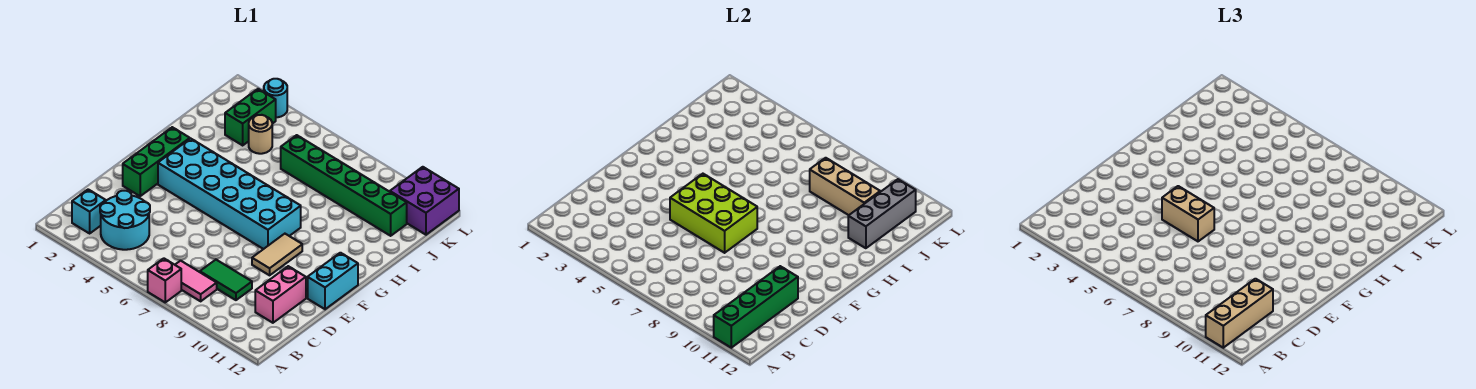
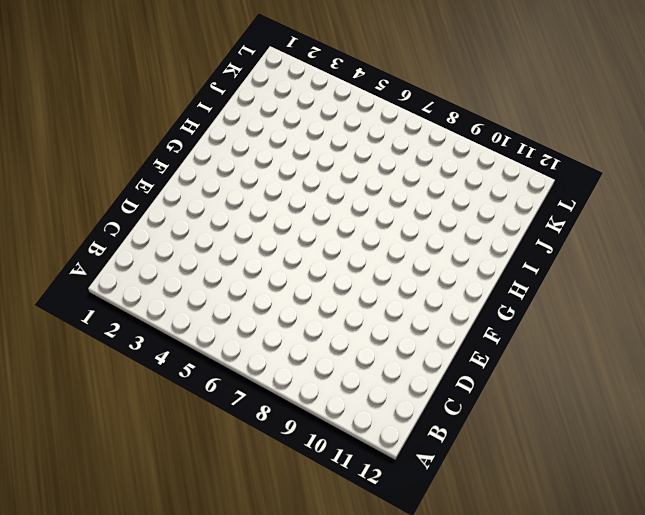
none -> pink 1x1 brick [148,258,181,302]
none -> cyan 1x1 brick [72,189,106,233]
none -> cyan 2x2 round brick [100,191,150,250]

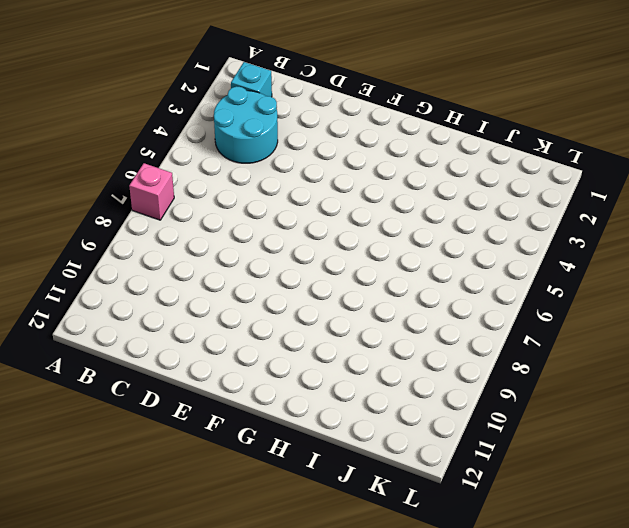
none -> pink 1x2 tile [175,261,217,301]
none -> green 1x2 tile [200,260,252,300]
none -> pink 1x2 brick [255,266,306,323]

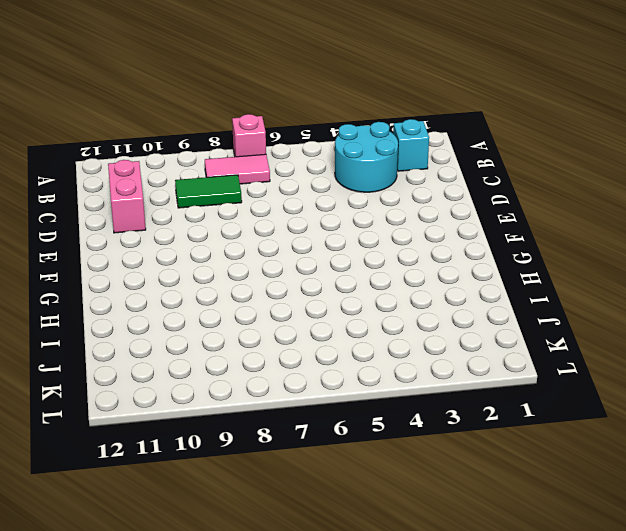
none -> green 1x3 brick [123,127,190,196]
none -> tan 1x2 tile [252,234,302,275]
none -> cyan 1x2 brick [308,253,358,309]

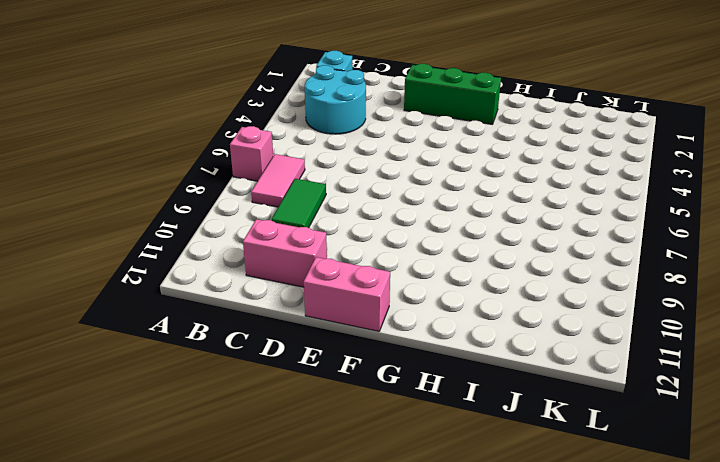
pink 1x2 brick [304,257,390,331] -> cyan 1x2 brick [308,253,358,309]
none -> tan 1x2 tile [252,234,302,275]
none -> cyan 2x6 brick [158,139,301,249]
none -> green 1x2 brick [225,89,276,145]

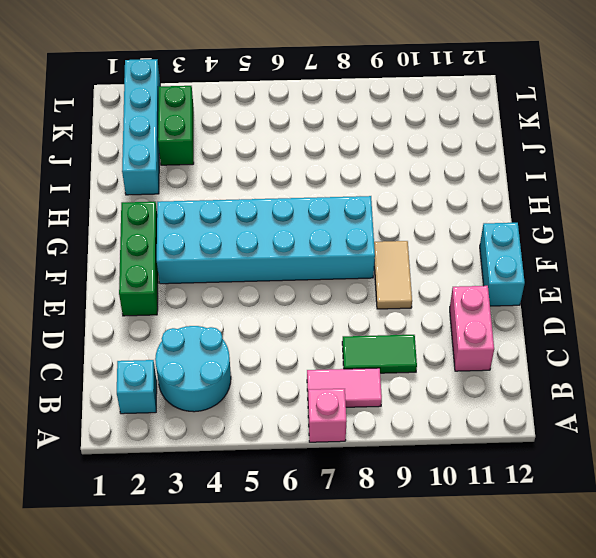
cyan 1x4 brick [122,59,160,195] -> none
none -> tan 1x1 round brick [249,115,272,154]
none -> green 1x6 brick [281,135,407,236]
none -> purple 2x2 brick [390,167,459,235]

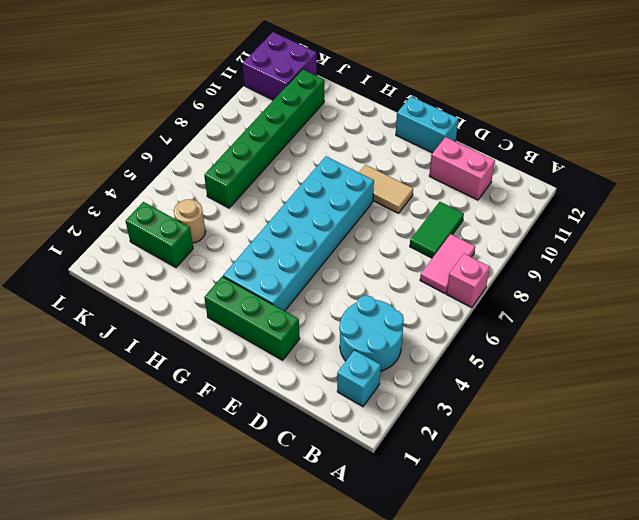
none -> cyan 1x1 round brick [264,79,287,117]
none -> green 1x4 brick [714,266,798,348]
none -> lime 2x3 brick [670,174,757,253]

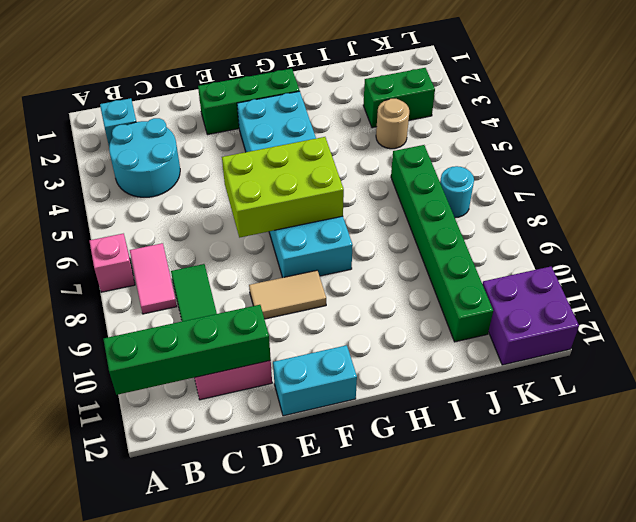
lime 2x3 brick [222,137,344,238] -> lime 2x3 brick turned to [670,174,757,253]
cyan 1x1 round brick [440,166,474,218] -> cyan 1x1 round brick moved to [264,79,287,117]
none -> grey 1x3 brick [848,179,916,248]
none -> tan 1x3 brick [810,158,880,215]
none -> tan 1x3 brick [1206,279,1273,348]

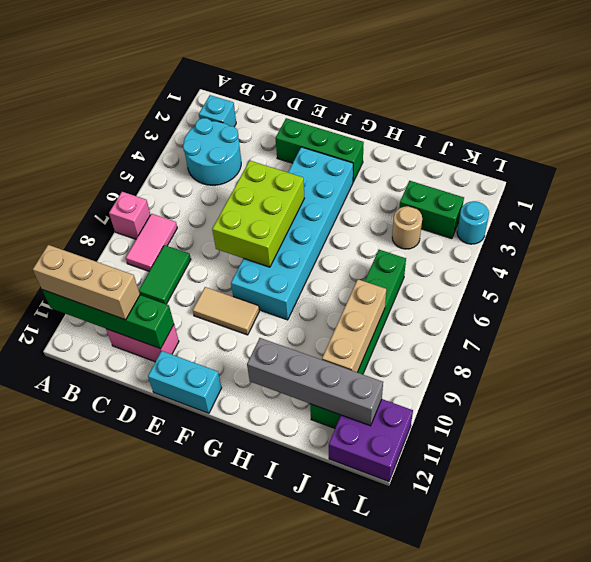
grey 1x4 brick [247,338,383,426] -> grey 1x3 brick [848,179,916,248]
none -> tan 1x2 brick [1162,186,1214,241]

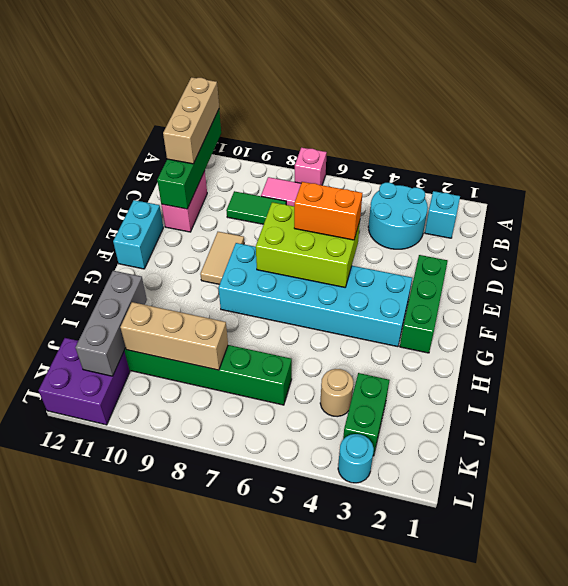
orange 1x2 brick [294,182,363,240] -> tan 1x2 brick [1162,186,1214,241]

